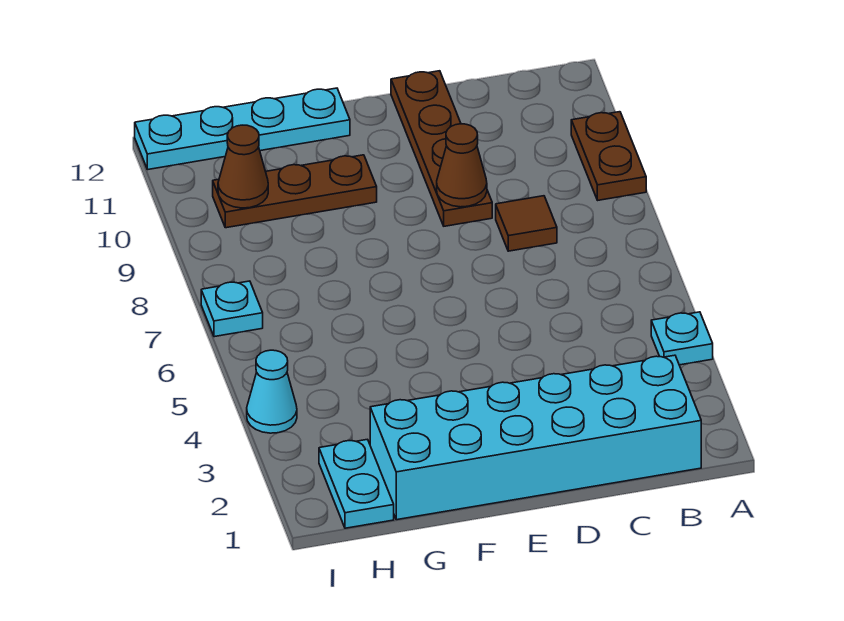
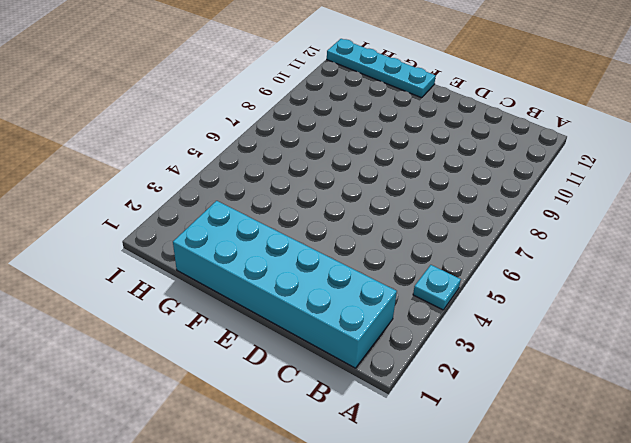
none -> brown 1x2 plate [571,112,646,200]
none -> brown 1x1 tile [496,196,557,251]
none -> brown 1x4 plate [391,71,492,226]

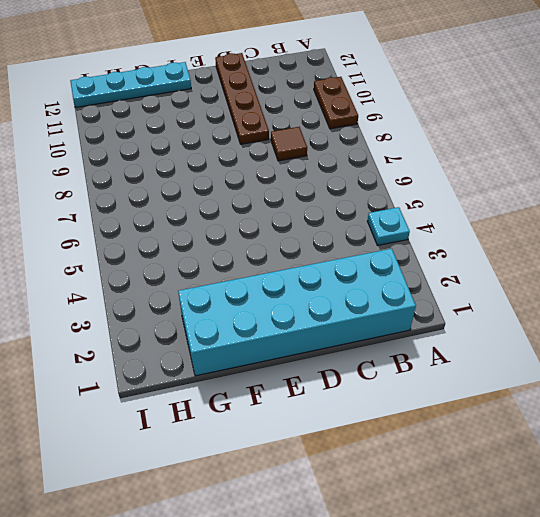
none -> brown 1x3 plate [213,155,377,228]
none -> cyan 1x2 plate [319,439,394,528]
none -> cyan 1x1 cone [247,350,297,433]

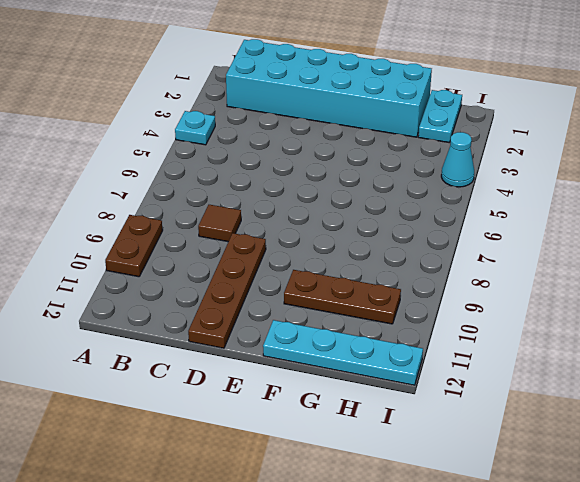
none -> cyan 1x1 plate [201,281,263,337]
none -> brown 1x1 cone [437,124,487,207]
none -> brown 1x1 cone [218,125,268,208]

